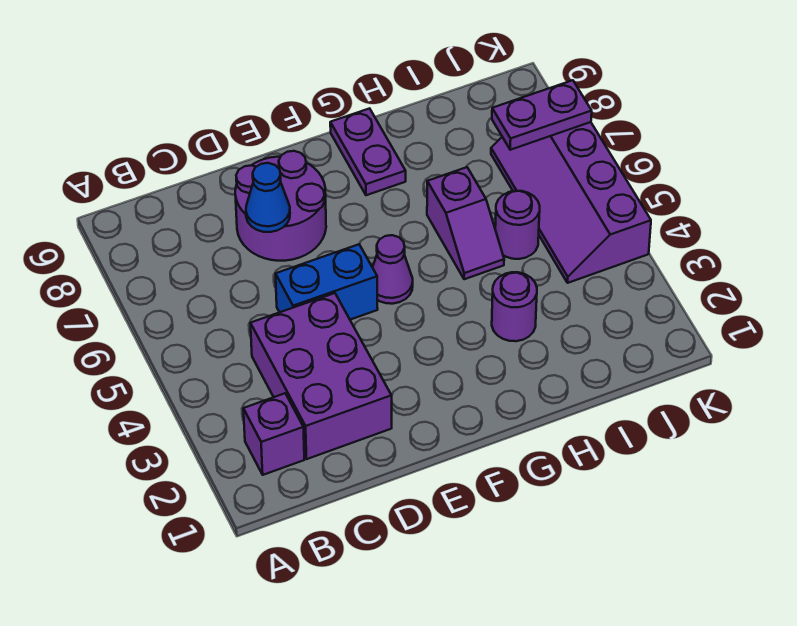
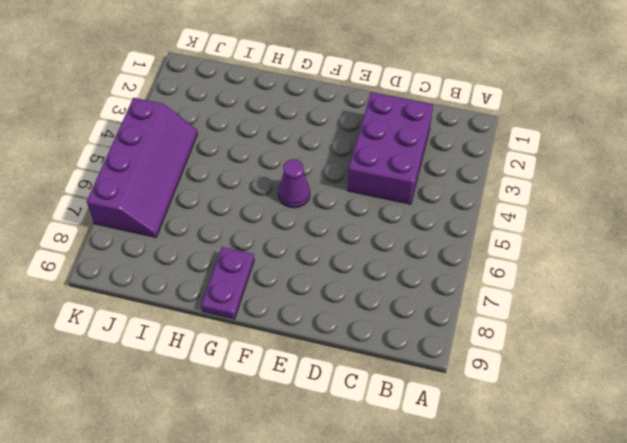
none -> purple 1x1 brick [243,393,304,475]
none -> blue 1x2 brick [276,244,378,320]
none -> purple 2x2 round brick [235,151,326,261]

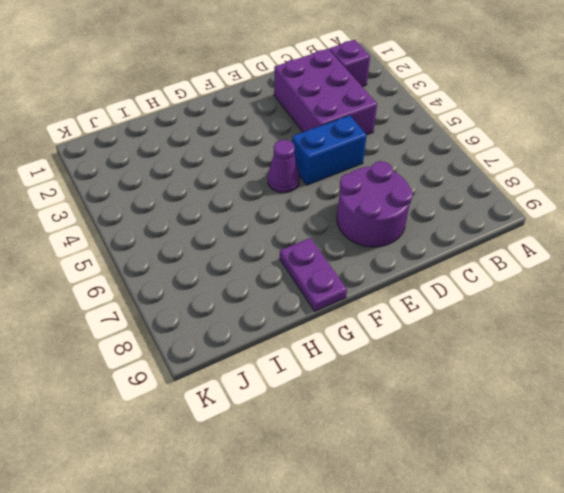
none -> purple 1x1 round brick [492,272,537,341]
none -> purple 1x2 slope [427,167,504,279]
none -> purple 1x1 round brick [495,191,540,259]

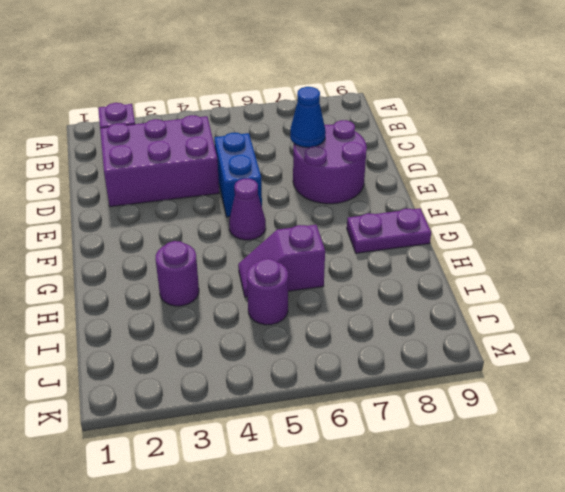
none -> purple 2x4 slope [491,122,651,283]
none -> purple 1x2 plate [492,80,592,150]

